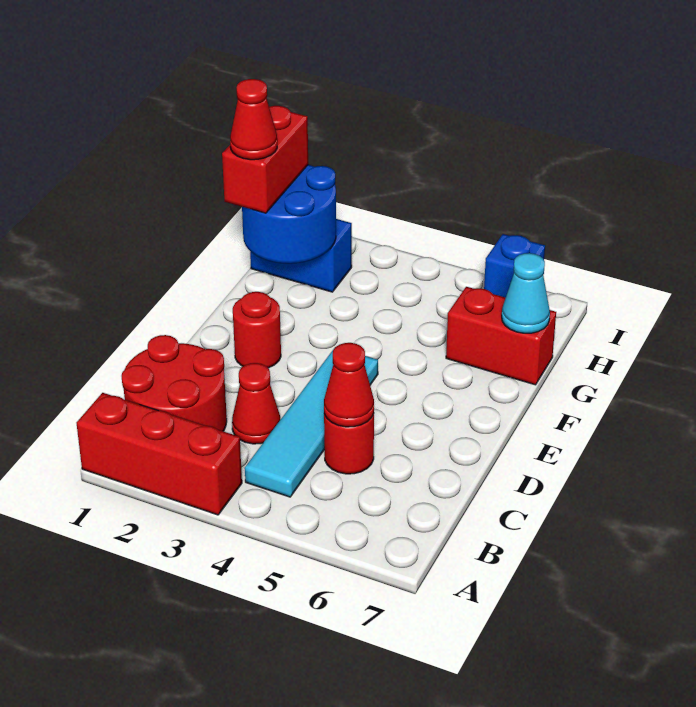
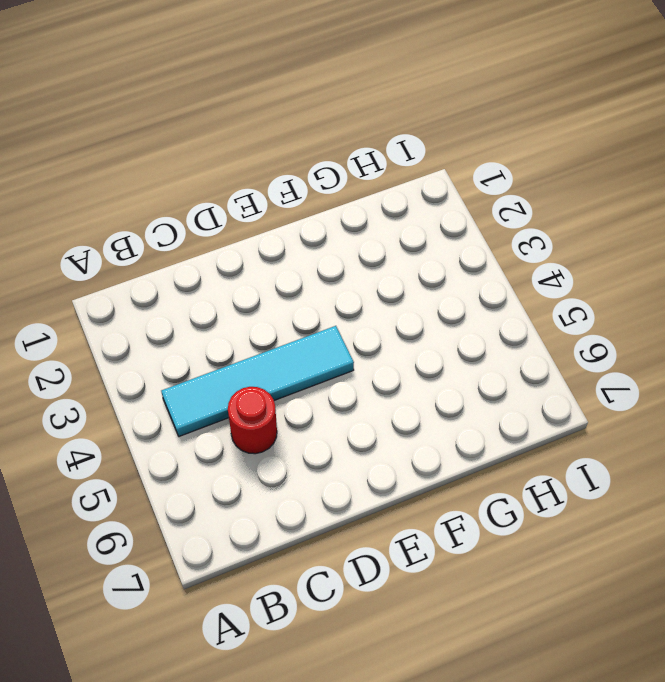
none -> red 1x3 brick [77,393,242,515]
none -> red 2x2 round brick [122,335,227,431]
none -> red 1x1 cone [232,363,280,444]

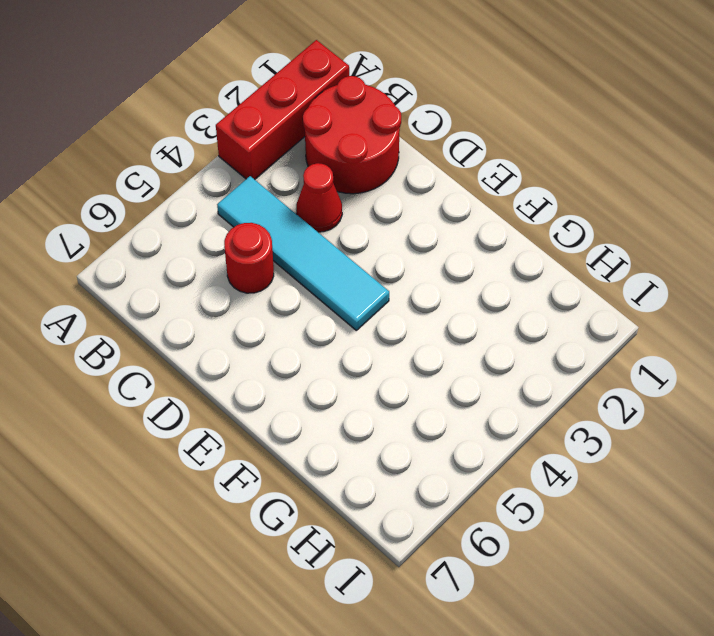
none -> red 1x1 round brick [233,292,281,368]
none -> red 1x2 brick [446,287,556,385]
none -> blue 1x2 brick [250,219,352,292]

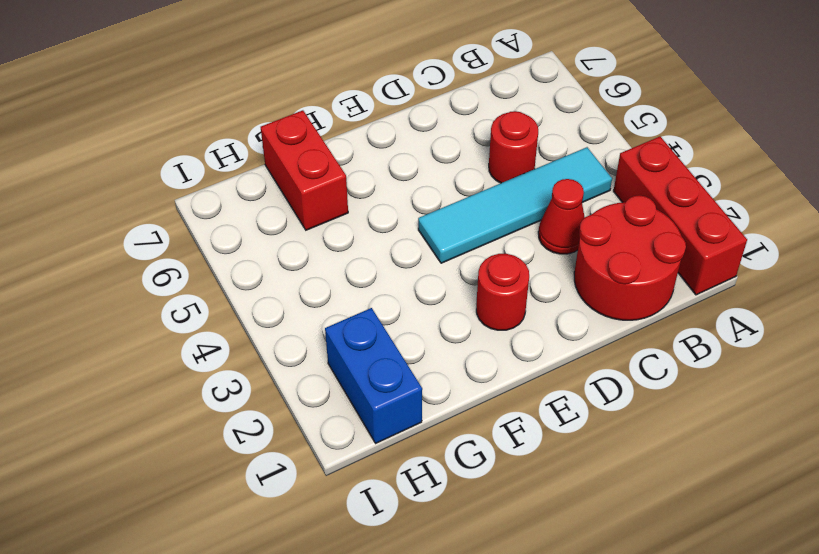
none -> blue 1x1 brick [484,234,545,298]
none -> red 1x1 cone [324,343,374,427]
none -> blue 2x2 round brick [242,165,336,264]

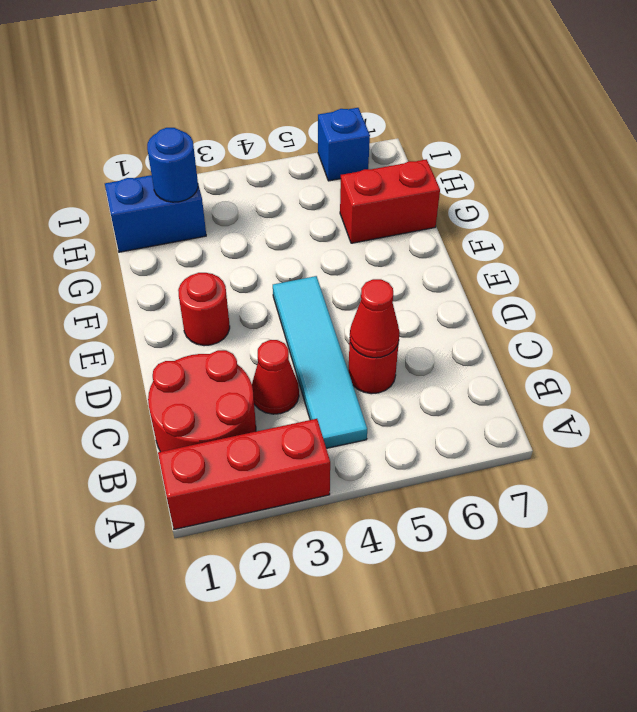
blue 1x1 round brick [147,128,198,202] -> blue 2x2 round brick [242,165,336,264]
none -> cyan 1x1 cone [502,253,550,333]
none -> red 1x2 brick [222,106,308,213]
none -> red 1x1 cone [230,79,277,160]

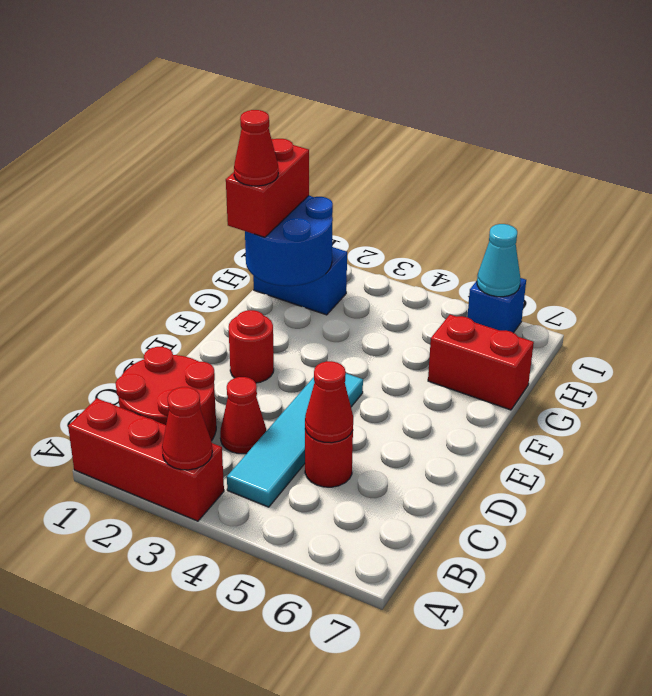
red 1x1 cone [162,387,212,470] -> none
cyan 1x1 cone [477,224,521,297] -> cyan 1x1 cone moved to [502,253,550,333]

